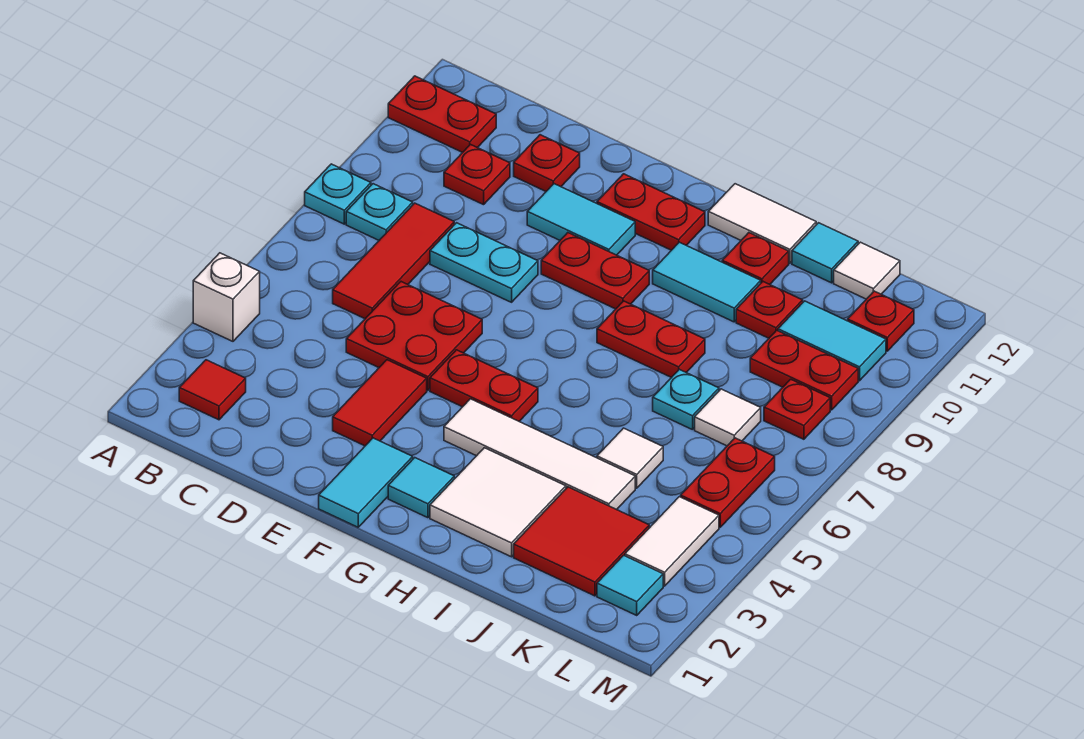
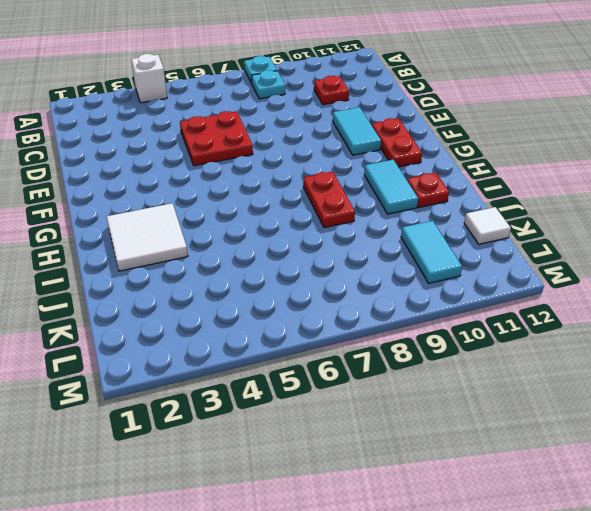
none -> red 1x2 plate [388,76,496,152]
none -> red 1x1 tile [179,360,246,420]
none -> red 1x3 tile [333,203,454,319]
none -> cyan 1x2 plate [430,223,538,302]

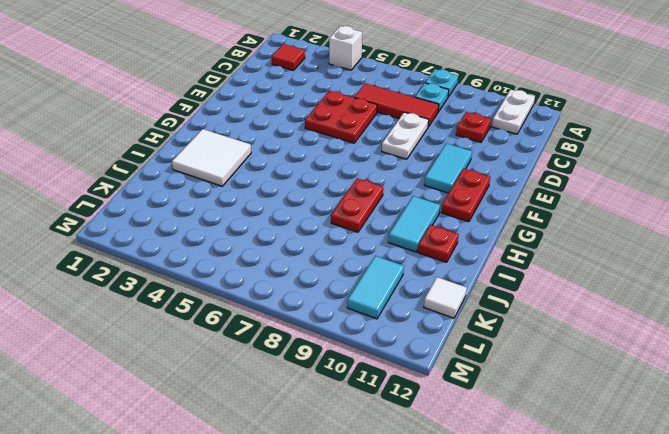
white 1x2 plate [492,90,535,134] -> red 1x2 plate [388,76,496,152]
white 1x2 plate [382,112,429,159] -> cyan 1x2 plate [430,223,538,302]
none -> red 1x1 plate [514,135,580,191]
none -> red 1x2 tile [333,360,427,446]
none -> cyan 1x2 tile [319,438,413,527]
none -> red 1x2 plate [430,350,538,421]

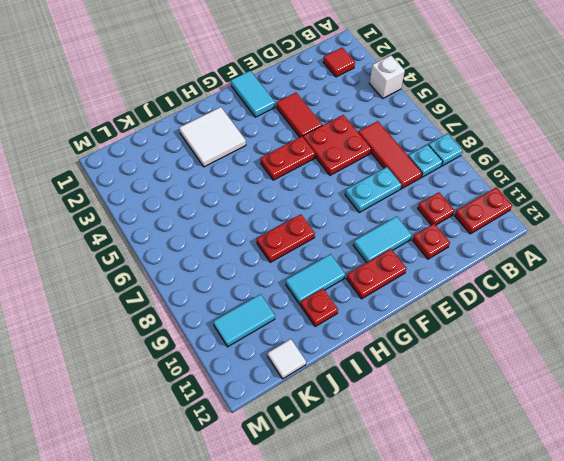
none -> red 1x2 plate [541,233,649,309]
none -> cyan 1x1 tile [388,458,454,518]
none -> white 1x4 tile [444,399,635,510]
none -> white 1x2 tile [708,184,816,263]

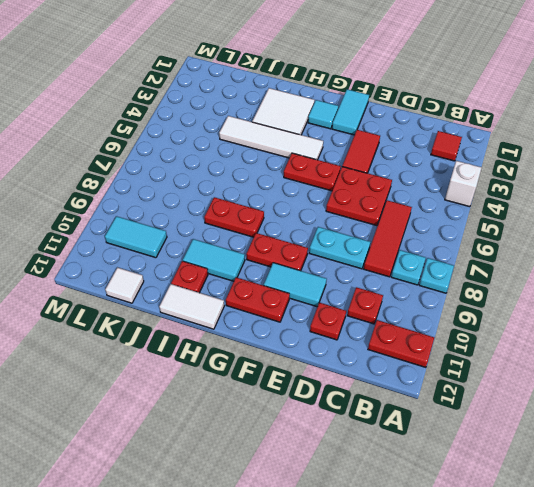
none -> red 2x2 tile [514,487,649,596]
none -> white 1x1 tile [597,428,663,488]
none -> cyan 1x1 plate [653,369,719,430]
none -> red 1x1 plate [736,282,803,338]

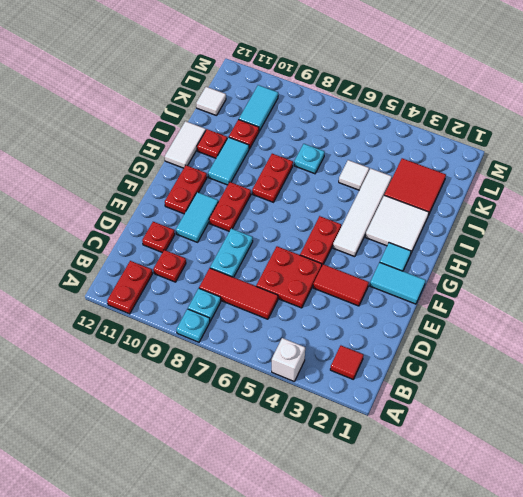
none -> cyan 1x1 tile [792,223,858,283]
none -> white 1x1 tile [695,389,761,446]
none -> red 1x2 plate [750,330,858,410]
none -> cyan 1x1 tile [597,555,663,615]

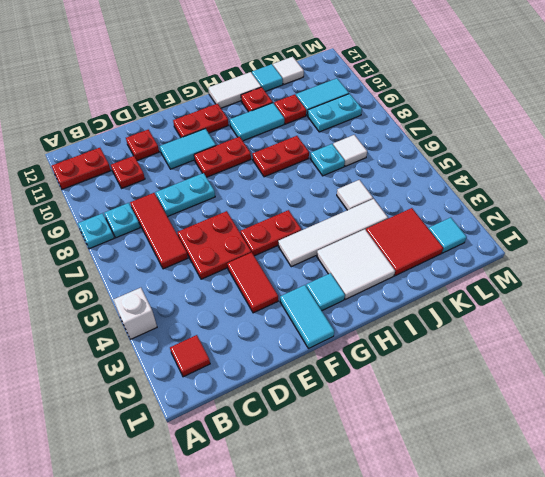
cyan 1x2 plate [308,94,362,132] -> red 1x2 plate [750,330,858,410]
none -> white 1x2 tile [625,497,719,586]
none -> red 1x2 plate [681,438,775,527]
none -> red 1x1 plate [764,379,830,439]
none -> red 1x1 plate [848,291,914,351]

